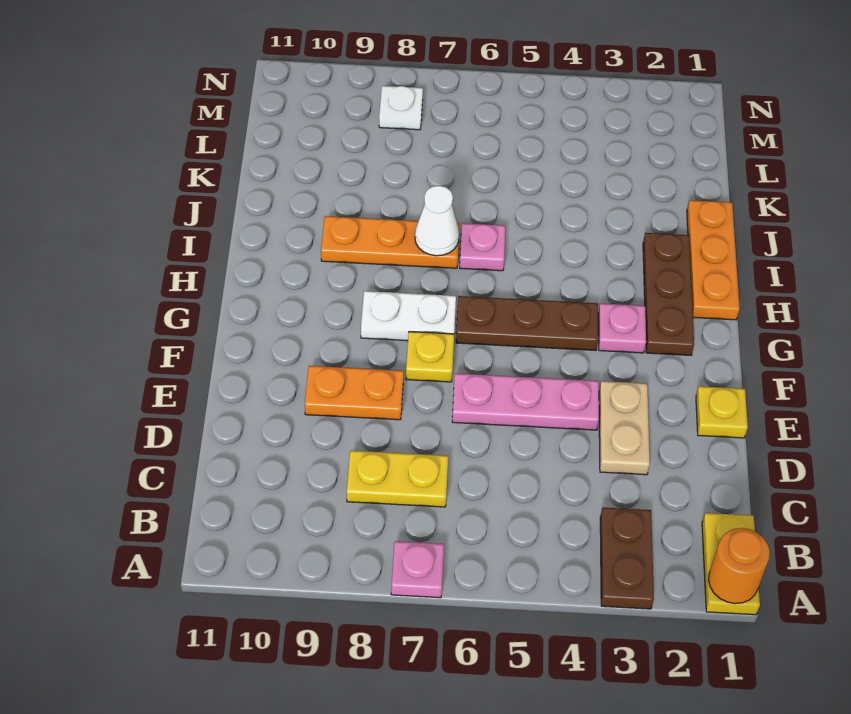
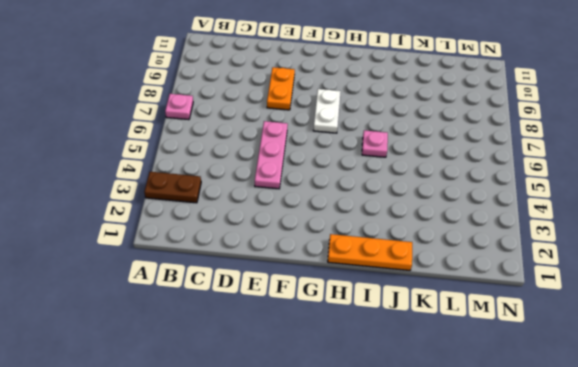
none -> yellow 1x2 plate [702,513,760,615]
none -> yellow 1x2 plate [347,451,448,507]
none -> tan 1x2 plate [599,381,650,475]

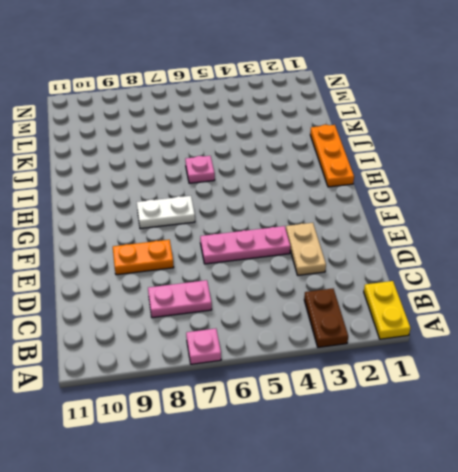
pink 1x2 plate [148,280,212,318] -> yellow 1x2 plate [347,451,448,507]
none -> yellow 1x1 plate [696,386,748,438]
none -> yellow 1x1 plate [406,332,454,382]
none -> brown 1x3 plate [643,233,694,355]

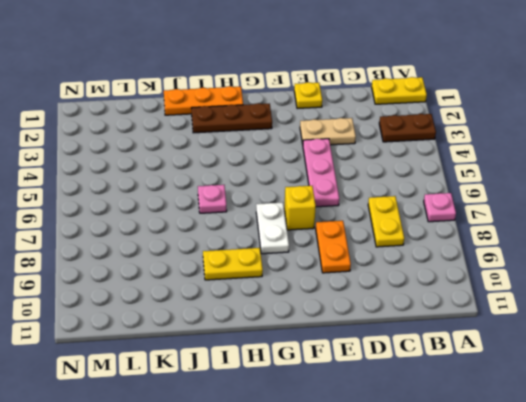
yellow 1x1 brick [284,186,316,230] -> yellow 1x1 plate [406,332,454,382]
yellow 1x2 plate [203,248,263,280] -> orange 1x3 plate [321,216,460,268]
none -> pink 1x1 plate [598,303,646,353]
none -> brown 1x3 plate [456,296,598,350]
none -> white 1x1 plate [379,86,423,130]

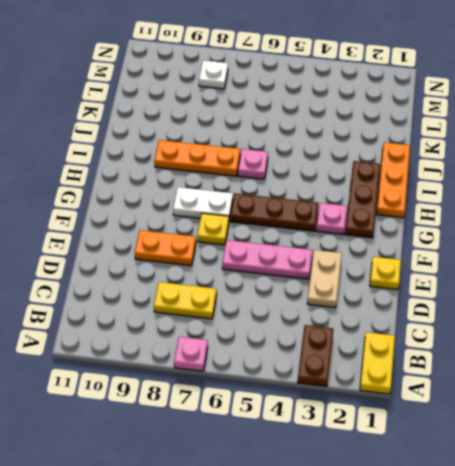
none -> orange 1x1 round brick [708,528,770,604]
none -> white 1x1 cone [415,186,459,256]

